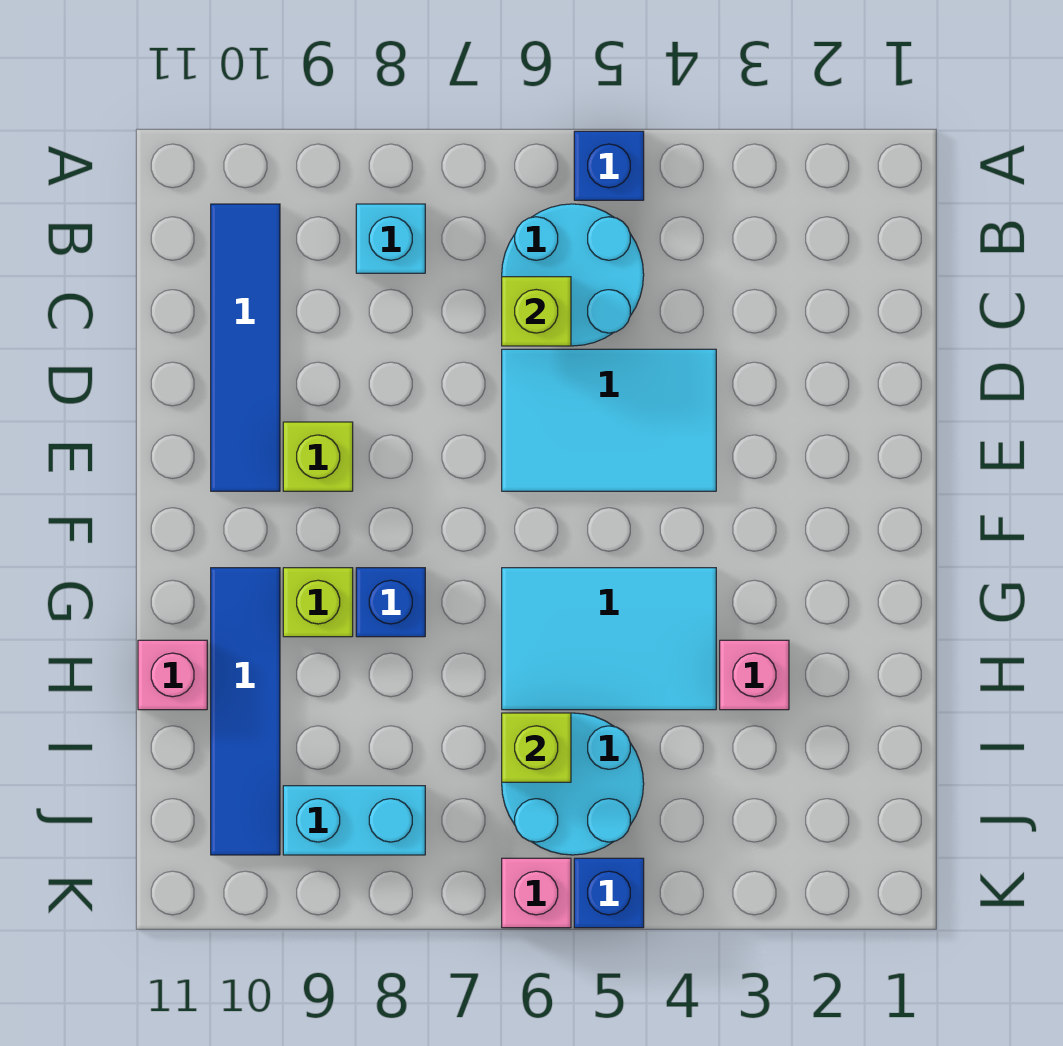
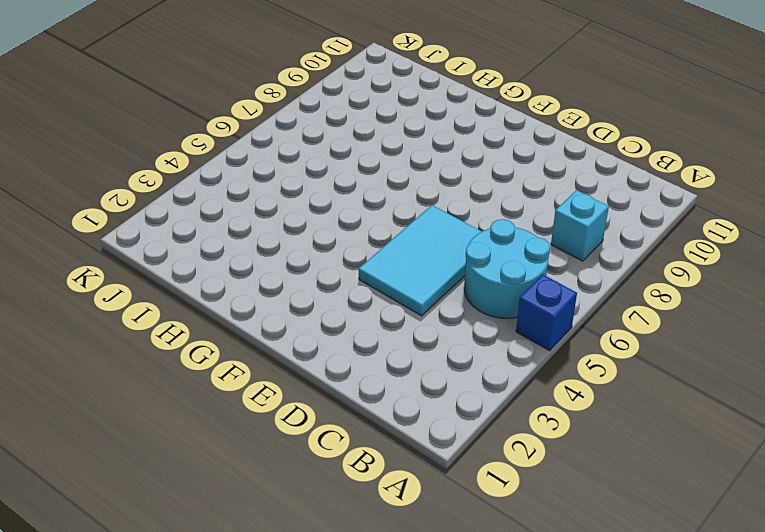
none -> blue 1x4 tile [211,204,280,491]
none -> lime 1x1 brick [283,422,353,491]
none -> cyan 2x3 tile [502,568,716,710]

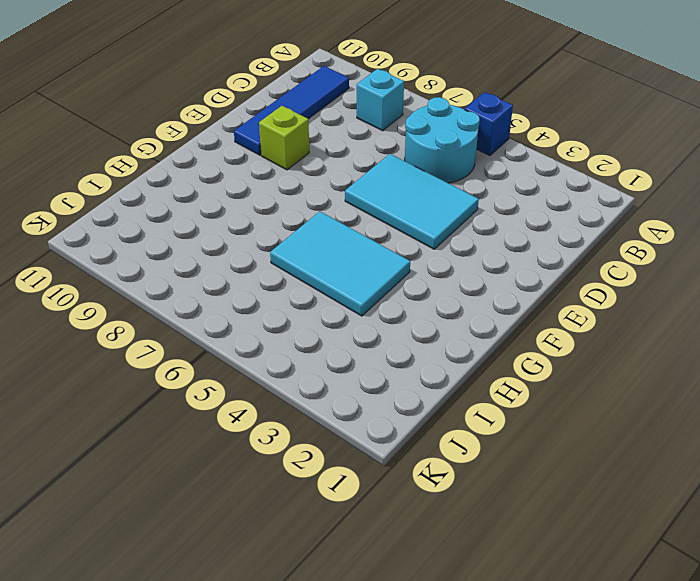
none -> blue 1x1 brick [356,568,425,637]
none -> lime 1x1 brick [283,568,353,637]
none -> blue 1x4 tile [211,568,280,855]

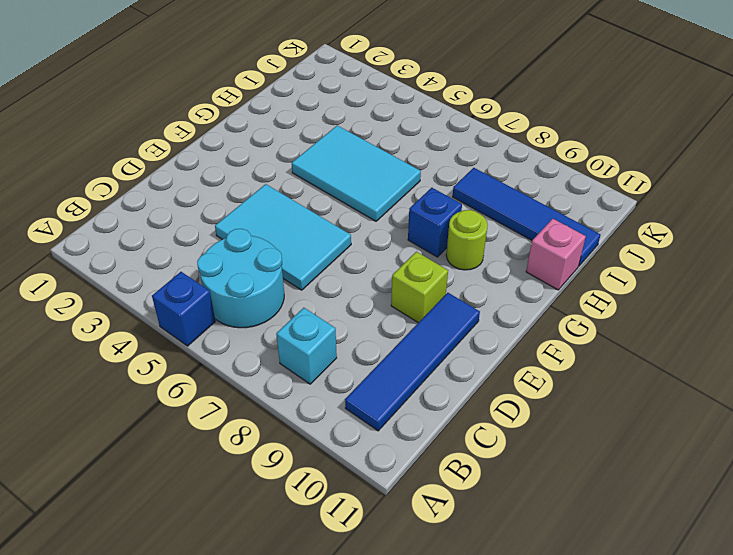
lime 1x1 round brick [446,210,488,270] -> lime 1x1 brick [283,568,353,637]
blue 1x4 tile [453,168,600,266] -> blue 1x4 tile turned to [211,568,280,855]
none -> pink 1x1 brick [720,640,789,710]
none -> cyan 2x2 round brick [502,713,644,855]
none -> cyan 1x2 brick [283,786,425,855]

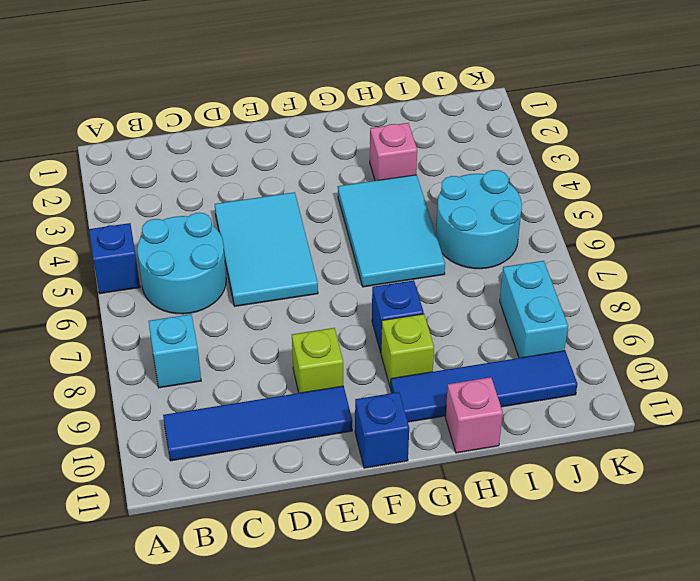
blue 1x1 brick [355,392,409,468] -> blue 1x1 brick moved to [574,858,644,928]
none -> pink 1x1 brick [502,858,571,928]
none -> lime 1x1 brick [502,277,571,346]
none -> lime 1x1 brick [502,713,571,782]

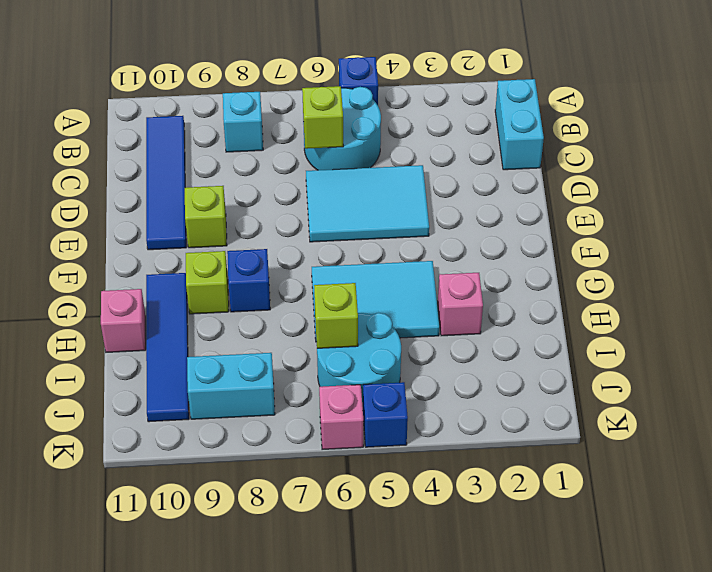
cyan 1x2 brick [495,79,544,170] -> none

